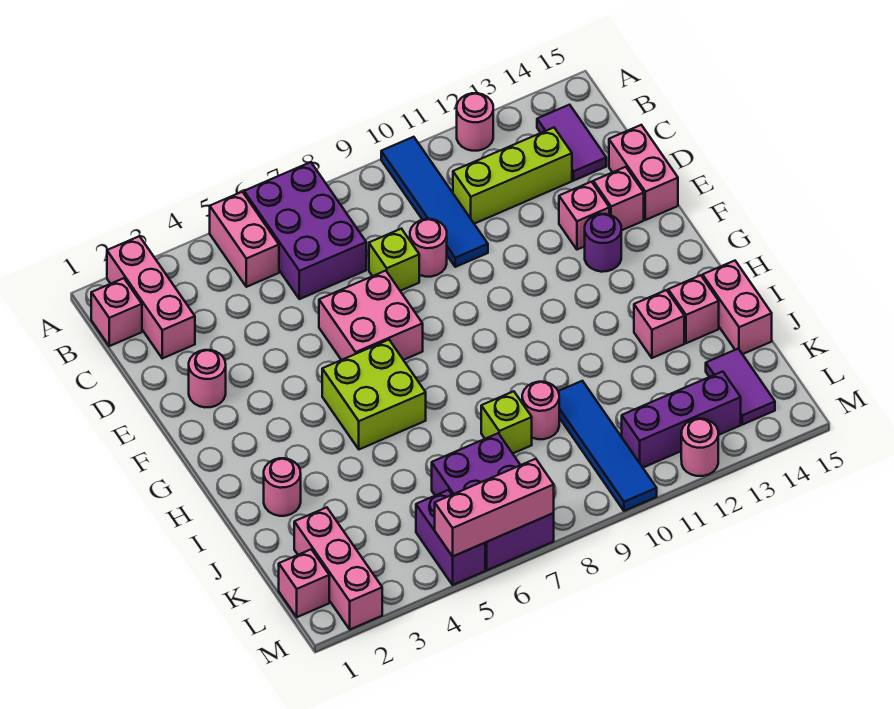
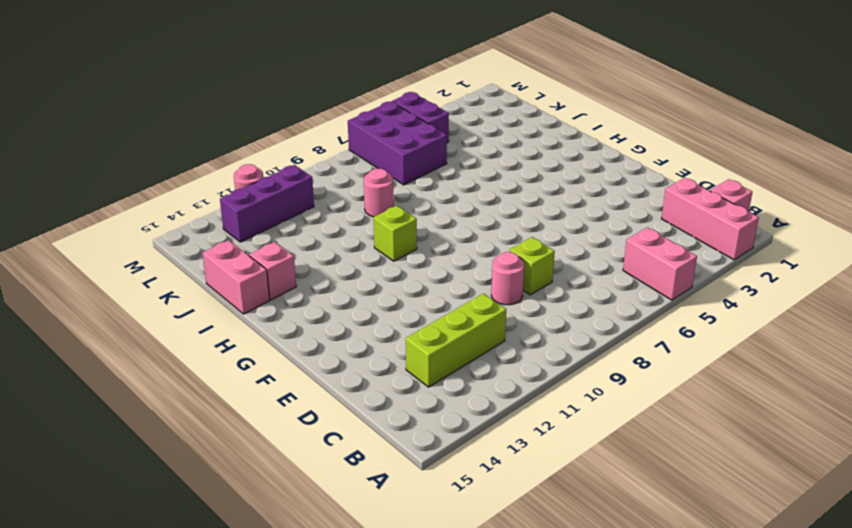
lime 1x1 brick [373,206,417,261] -> lime 1x1 brick moved to [481,391,532,453]
none -> purple 2x3 brick [244,162,366,299]
none -> blue 1x4 tile [381,137,488,267]
none -> pink 1x1 round brick [457,93,493,151]
none -> purple 1x2 tile [537,105,606,180]

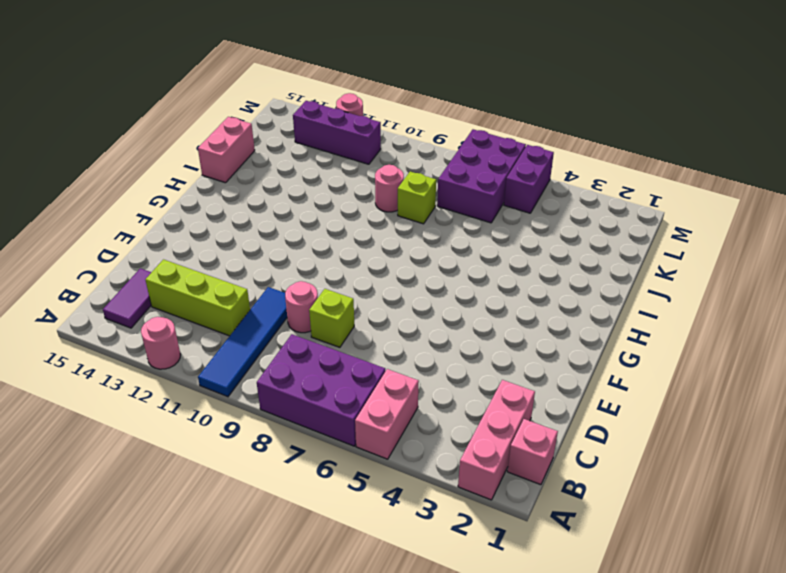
purple 2x3 brick [257,334,385,446] -> purple 2x3 brick turned to [244,162,366,299]
none -> pink 1x2 brick [609,125,678,220]
none -> pink 1x1 round brick [189,350,226,407]
none -> pink 2x2 brick [319,271,423,360]
none -> pink 1x1 brick [559,182,609,250]

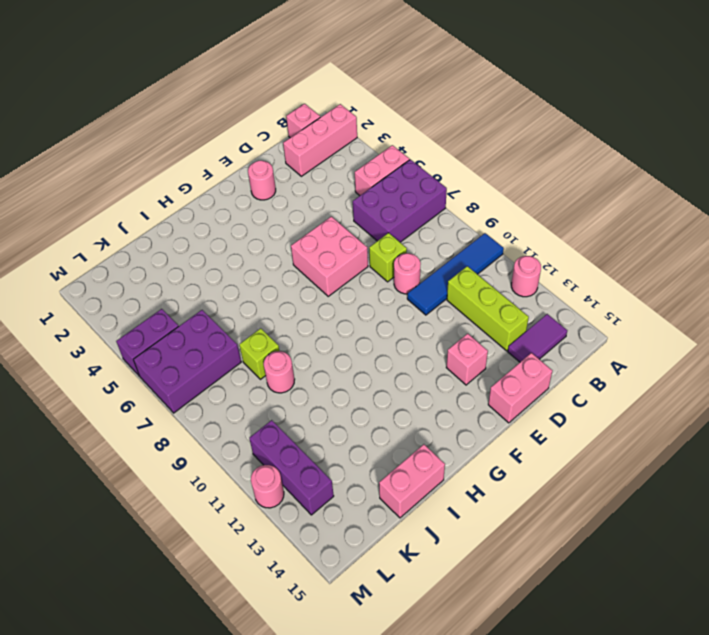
none -> pink 1x1 brick [593,167,644,231]
none -> purple 1x1 round brick [585,214,621,272]
none -> lime 2x2 brick [322,340,426,449]
none -> pink 1x1 round brick [264,458,301,516]

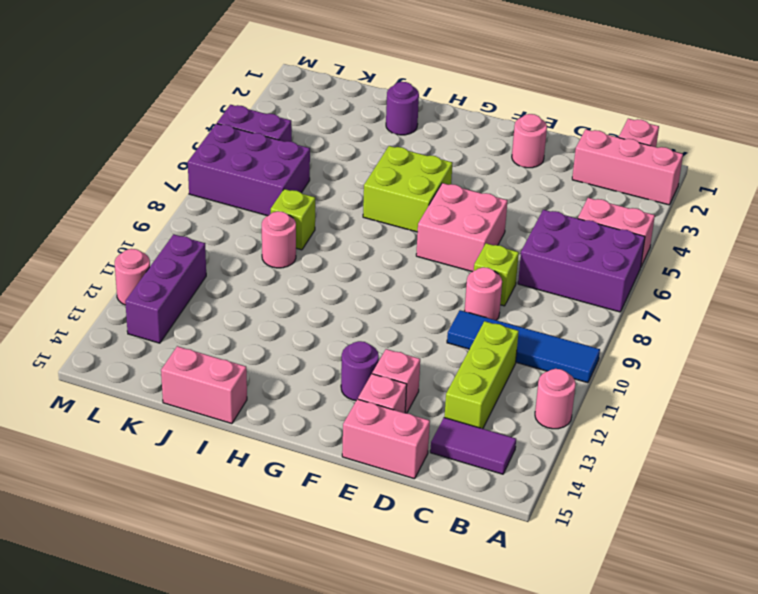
purple 1x1 round brick [386,82,419,135] -> pink 1x1 round brick [264,458,301,516]
none -> pink 1x1 brick [634,290,684,358]
none -> pink 1x1 brick [668,275,719,343]
none -> blue 1x4 tile [558,381,657,511]
none -> pink 1x3 brick [294,507,382,629]

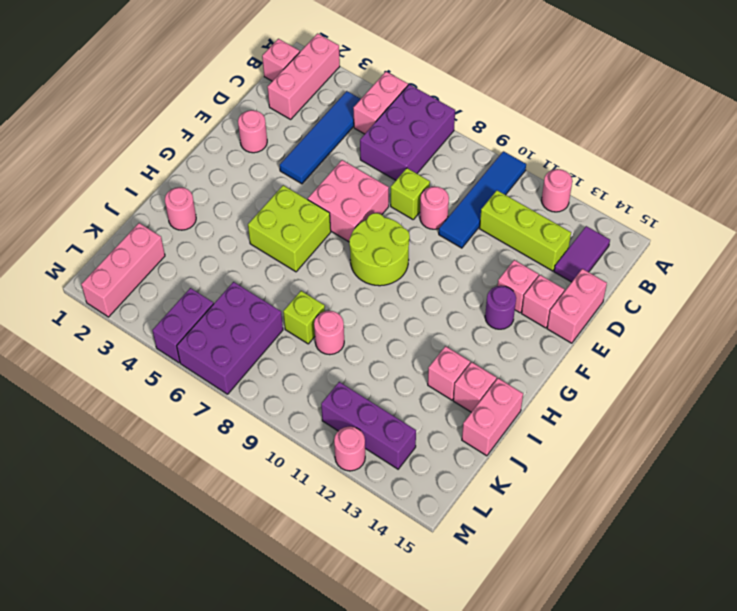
blue 1x4 tile [280,91,360,184] -> blue 1x4 tile moved to [558,381,657,511]
lime 2x2 round brick [349,213,410,286] -> none
none -> purple 1x2 tile [706,349,775,425]
none -> pink 1x1 brick [279,549,329,617]
none -> pink 1x3 brick [435,459,554,556]

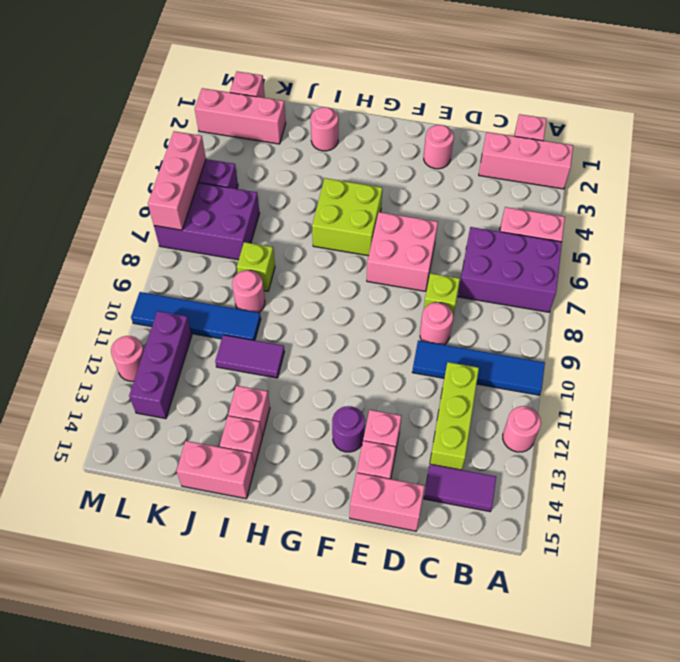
purple 1x2 tile [215,335,284,378] -> purple 1x2 tile moved to [706,349,775,425]

